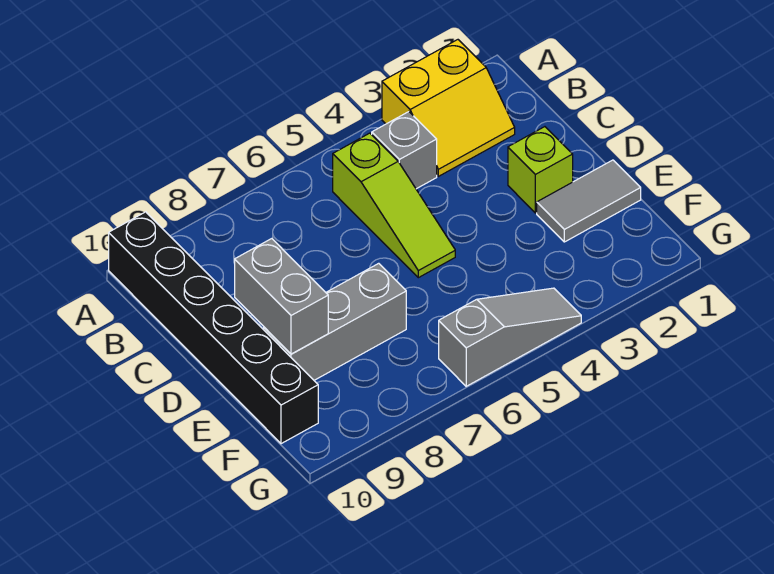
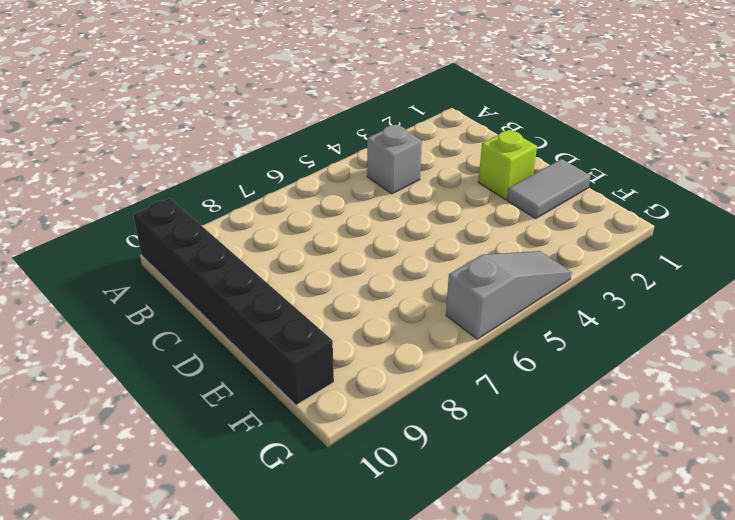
none -> yellow 2x2 slope [382,40,515,176]
none -> lime 1x3 slope [333,133,455,278]

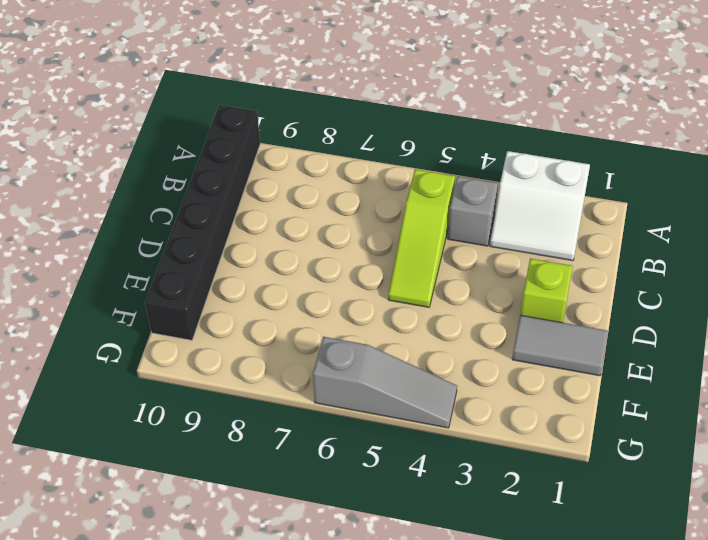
white 2x2 slope [490,151,590,261] -> yellow 2x2 slope [382,40,515,176]
none -> grey 1x3 brick [264,263,406,380]
none -> grey 1x2 brick [235,239,328,354]

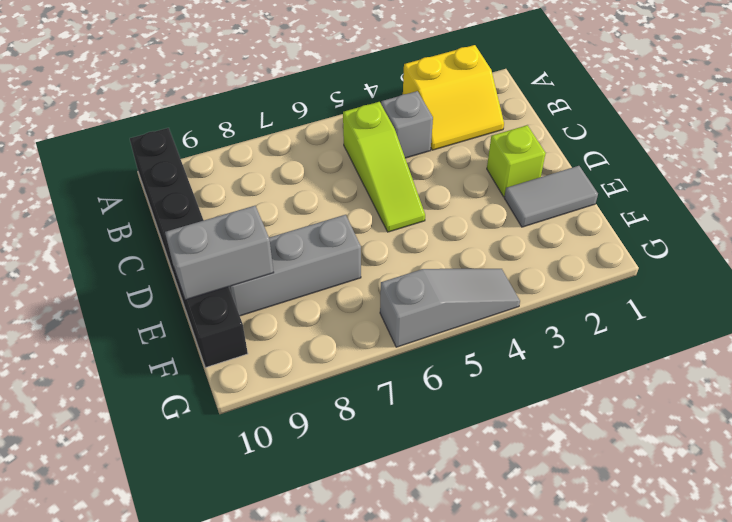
grey 1x2 brick [165,206,274,300] -> grey 1x2 brick turned to [235,239,328,354]

